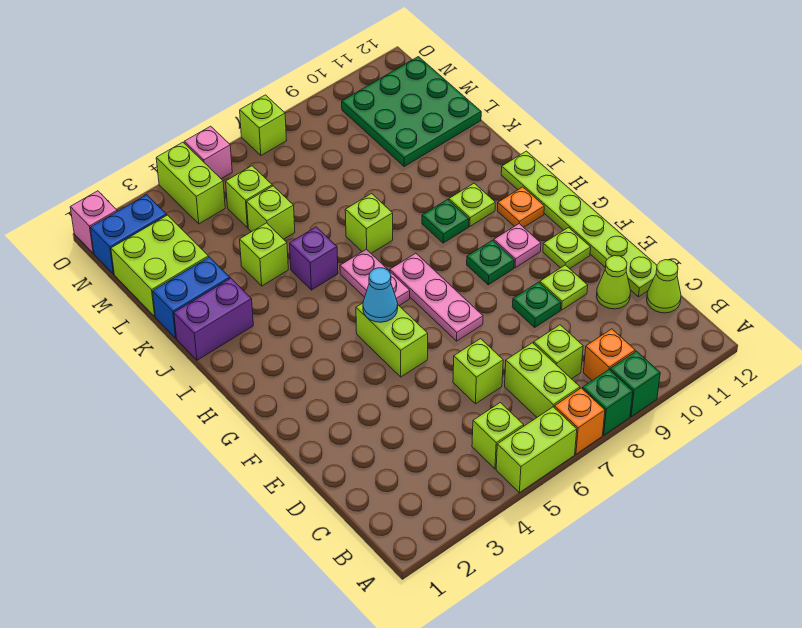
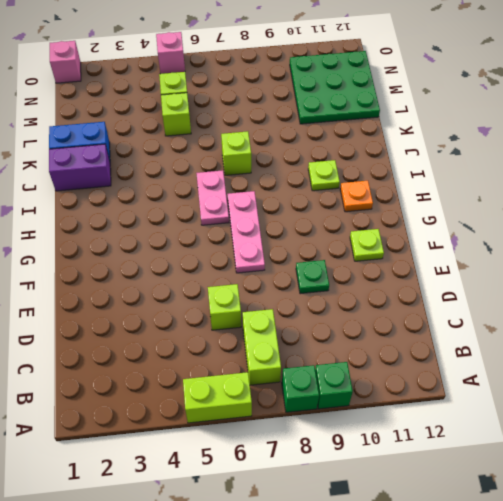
none -> orange 1x1 brick [554,388,605,454]
none -> lime 1x1 brick [472,403,524,469]
none -> orange 1x1 brick [583,329,635,380]
none -> lime 1x1 brick [534,325,583,379]

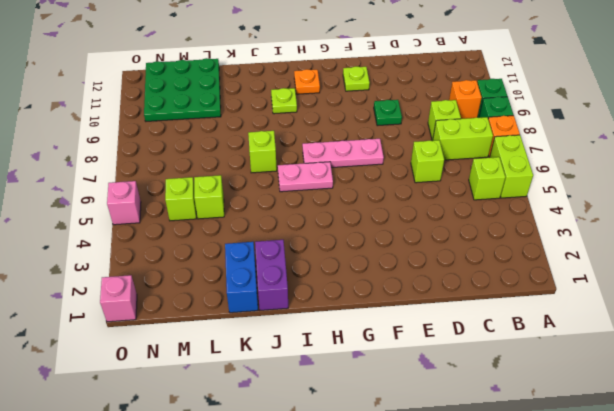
none -> lime 1x1 cone [647,260,681,313]
none -> lime 1x1 cone [596,256,631,309]
none -> lime 1x6 plate [501,151,657,297]
none -> lime 1x1 plate [540,265,588,310]

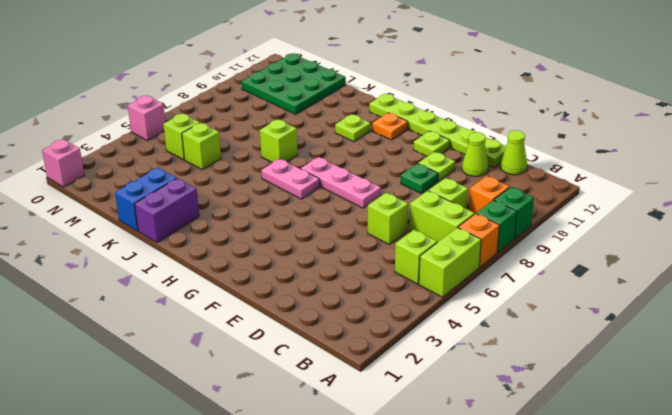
none -> lime 1x2 brick [356,303,428,377]
none -> green 1x1 plate [467,240,514,285]
none -> pink 1x1 plate [494,224,541,268]
none -> green 1x1 plate [422,199,469,243]

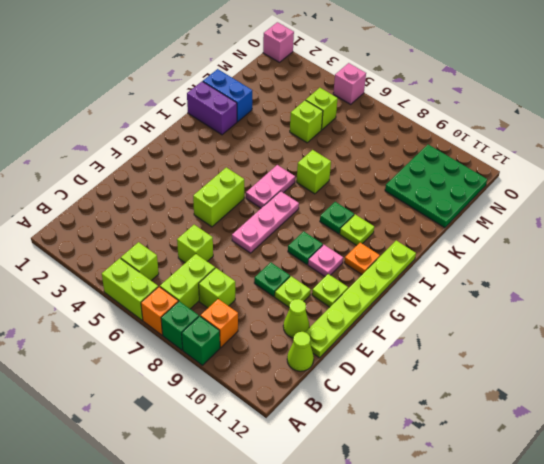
none -> purple 1x1 brick [289,227,338,290]
none -> lime 1x1 brick [240,223,288,286]
none -> lime 2x2 brick [111,215,209,316]
none -> blue 1x2 brick [91,195,167,274]

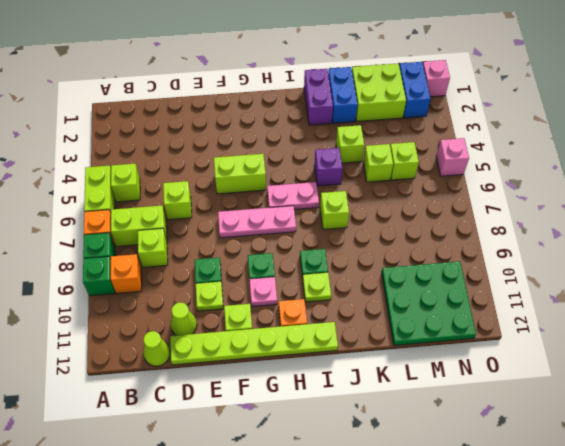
none -> lime 1x2 brick [156,142,225,224]
none -> lime 1x1 brick [240,95,287,155]
none -> cyan 1x1 cone [363,268,398,322]

